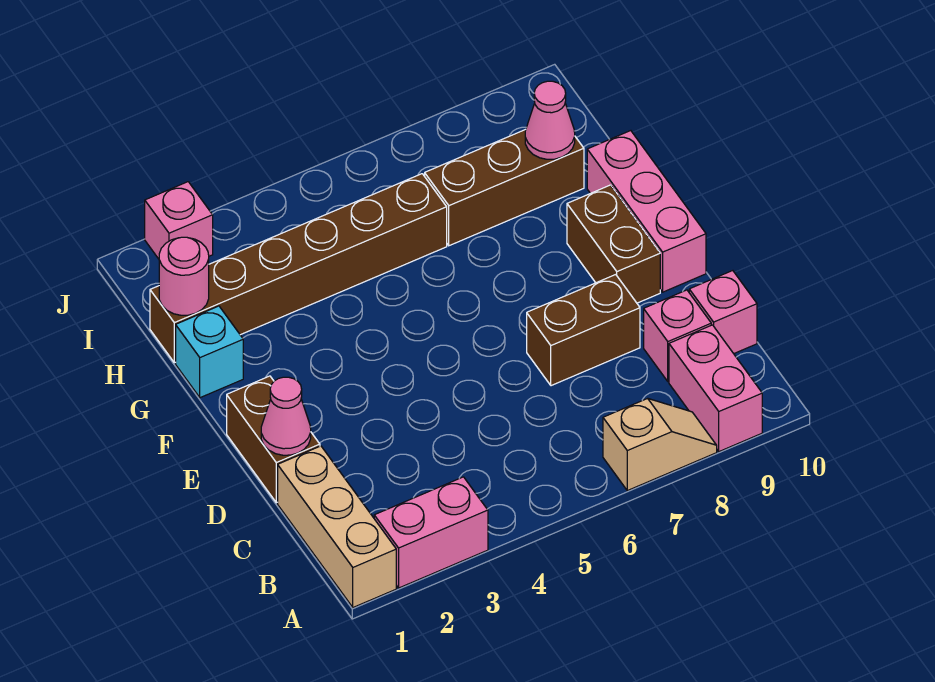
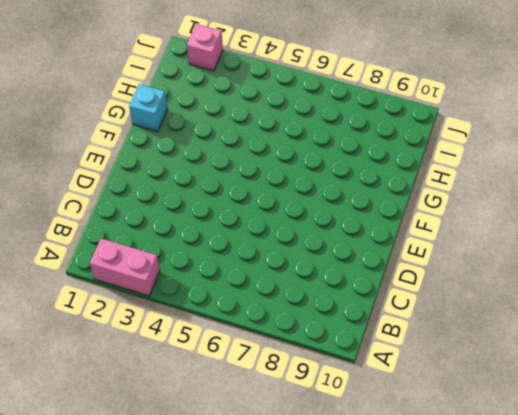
none -> tan 1x3 brick [278,446,396,607]
none -> tan 1x2 slope [603,398,717,491]
none -> pink 1x2 brick [669,325,762,451]

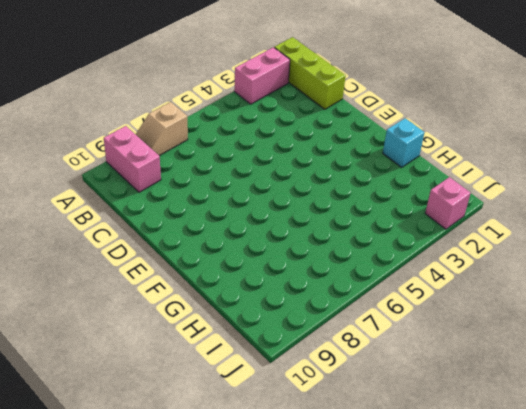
lime 1x3 brick [274,37,346,109] -> tan 1x3 brick [278,446,396,607]
none -> pink 1x1 brick [644,290,711,382]
none -> pink 1x1 brick [689,271,757,354]
none -> brown 1x2 brick [227,376,320,503]

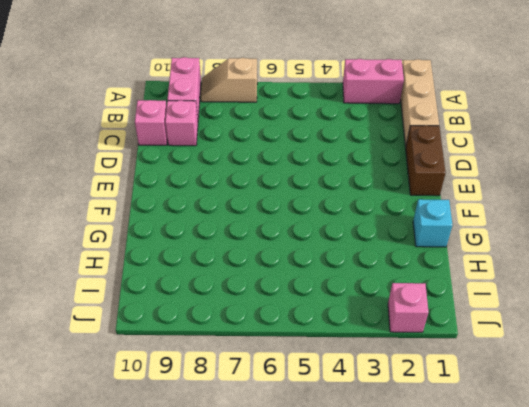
none -> brown 1x2 brick [527,275,640,386]
none -> brown 1x2 brick [567,185,660,303]
none -> pink 1x3 brick [587,131,706,292]

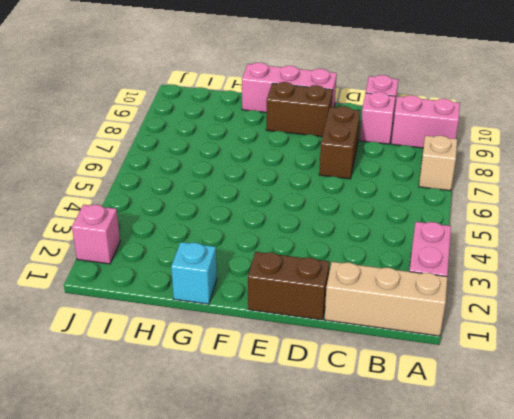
none -> brown 1x6 brick [150,174,447,363]
none -> brown 1x3 brick [425,129,584,246]
none -> pink 1x1 cone [261,377,311,455]

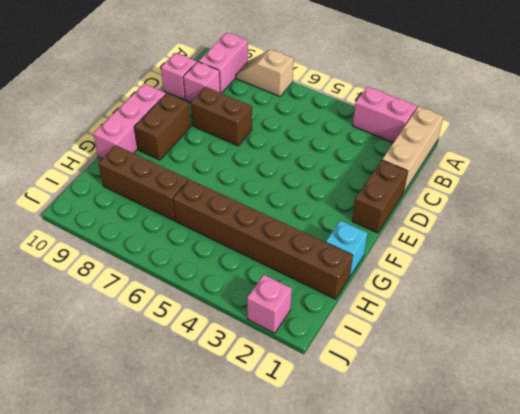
none -> pink 1x1 cone [261,377,311,455]
none -> pink 1x1 round brick [159,237,209,315]
none -> pink 1x1 cone [525,81,575,159]

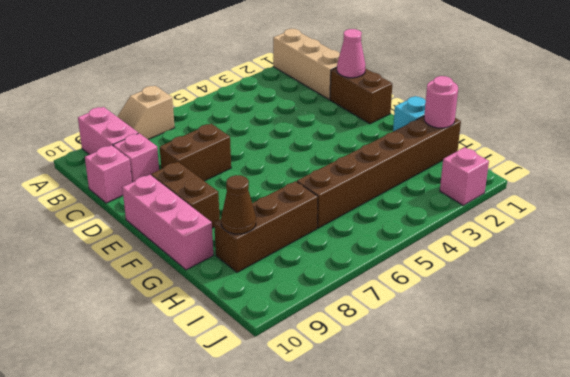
brown 1x1 cone [221,175,256,234] -> pink 1x1 cone [525,81,575,159]
none -> pink 1x2 brick [374,477,488,588]

